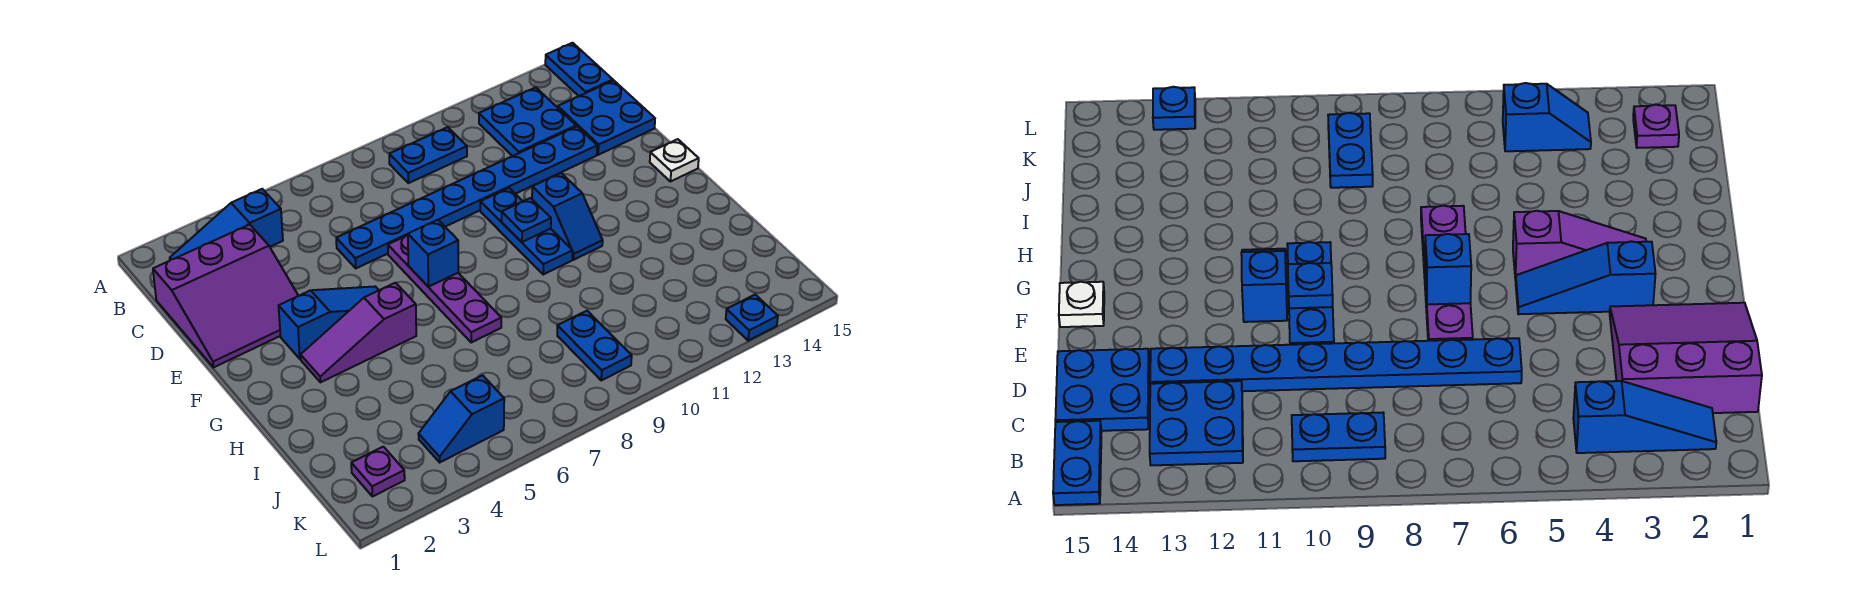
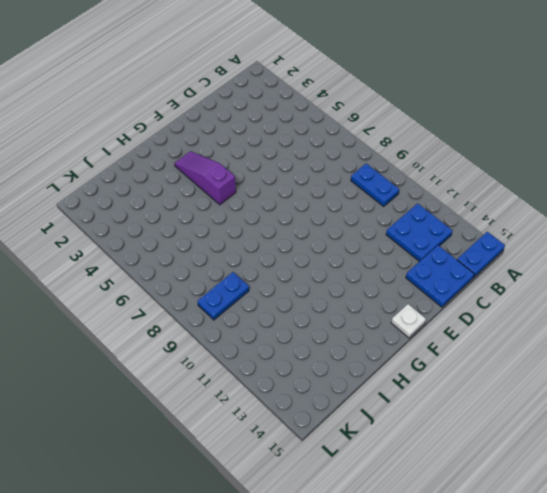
none -> blue 1x3 slope [170,189,283,260]
none -> purple 3x3 slope [153,225,298,367]
none -> blue 1x8 plate [336,127,597,268]

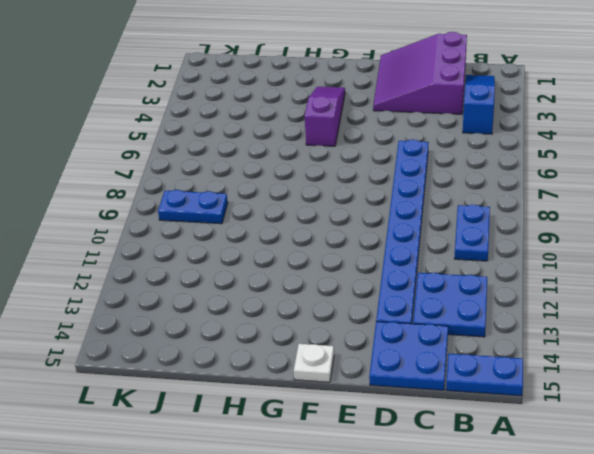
none -> purple 1x4 plate [388,235,501,342]
none -> blue 1x3 plate [480,188,573,275]
none -> blue 1x3 slope [279,287,379,359]

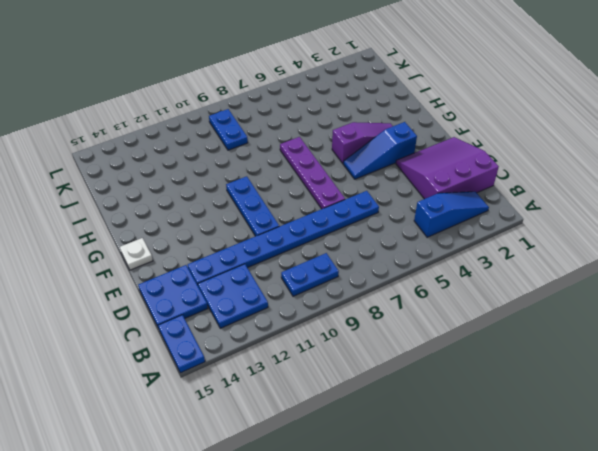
none -> blue 1x2 slope [532,173,603,260]
none -> purple 1x1 plate [351,447,405,497]
none -> blue 1x2 slope [419,375,504,462]

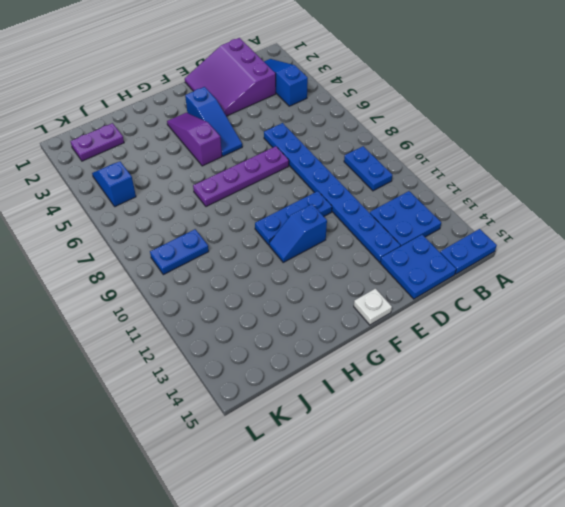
purple 1x2 plate [70,123,124,161] -> purple 1x1 plate [351,447,405,497]
none -> blue 1x1 plate [726,295,778,341]
none -> blue 1x1 brick [408,220,458,287]
none -> blue 1x1 plate [502,198,551,242]

